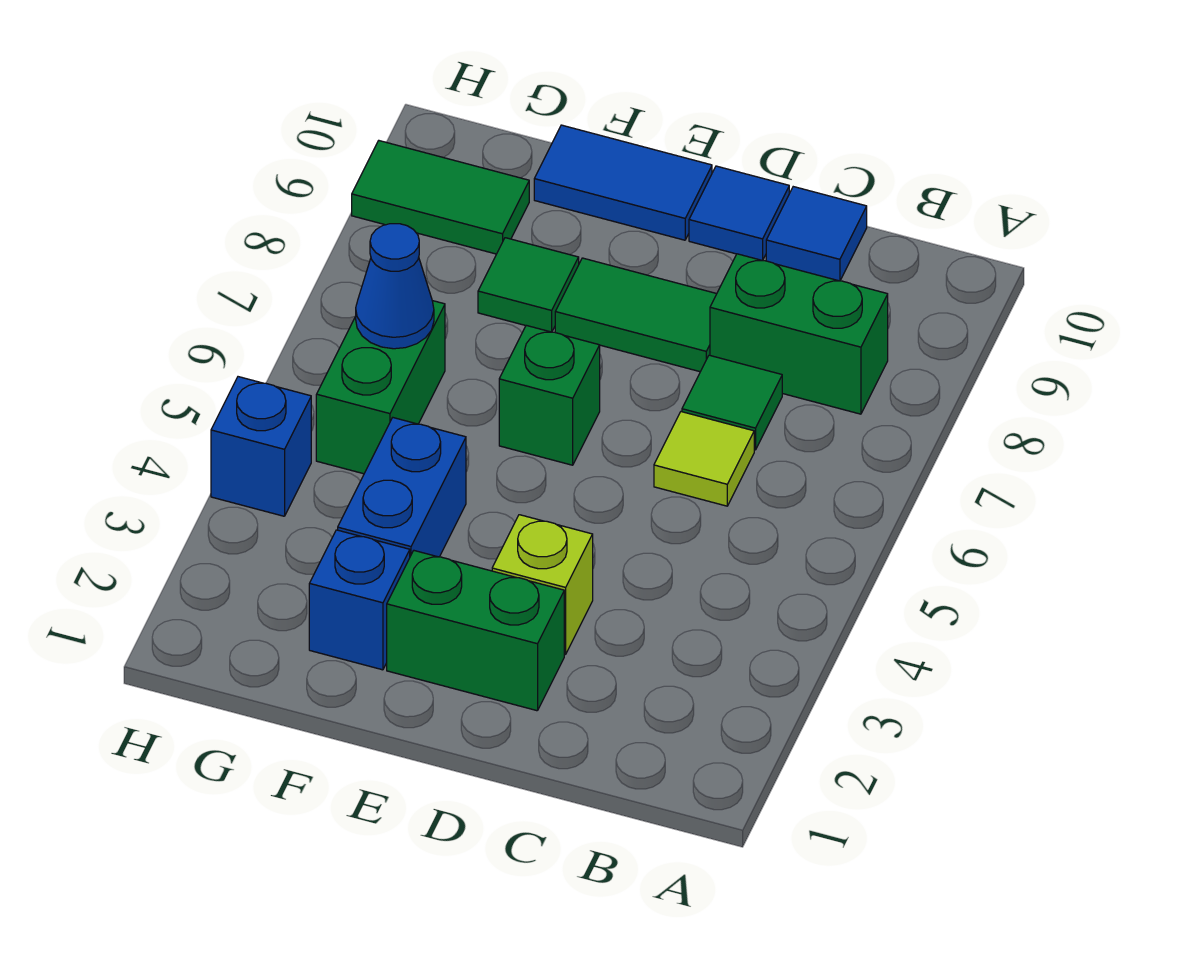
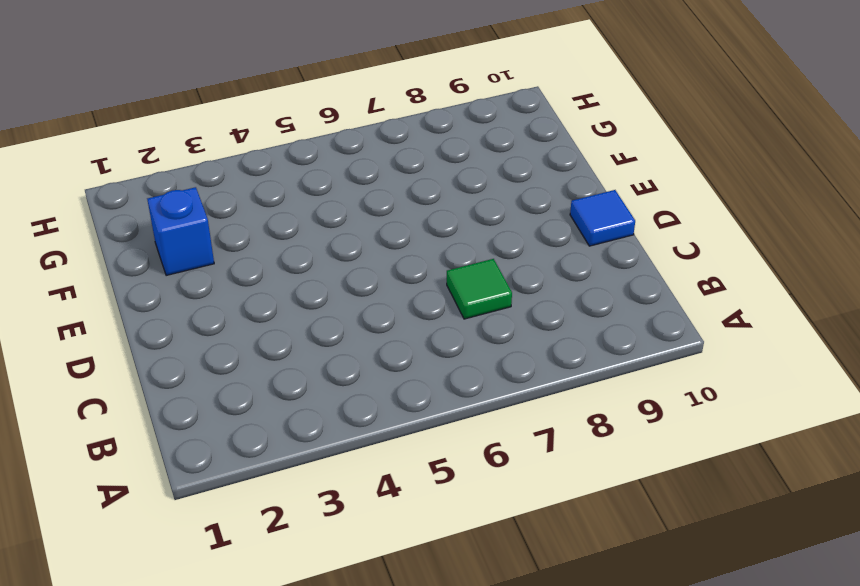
none -> green 1x2 brick [710,254,888,414]
none -> lime 1x1 tile [654,412,754,506]
none -> blue 1x1 tile [766,187,867,281]

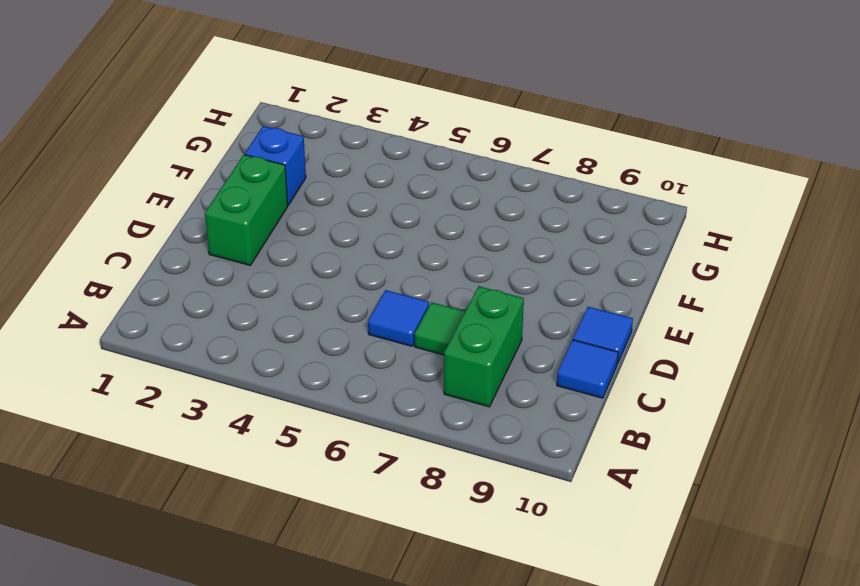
blue 1x1 tile [368,290,429,346] -> lime 1x1 tile [654,412,754,506]
none -> lime 1x1 brick [492,515,593,654]
none -> green 1x2 tile [555,258,716,372]
none -> green 1x1 brick [499,325,600,465]

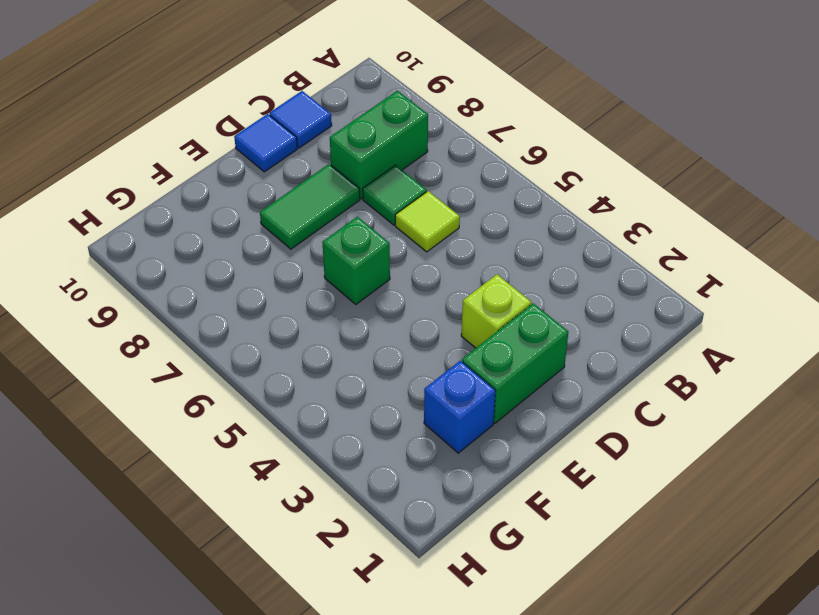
none -> blue 1x2 tile [534,125,712,240]
none -> blue 1x2 brick [338,418,466,557]
none -> green 1x1 tile [478,238,579,332]

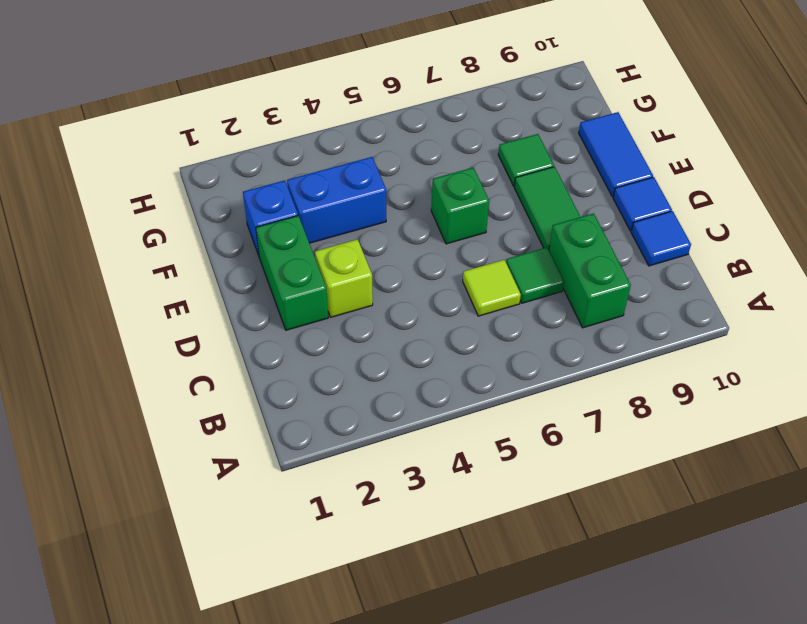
none -> green 1x2 brick [316,301,445,474]
none -> green 1x2 tile [352,141,529,254]
none -> blue 1x1 brick [211,377,311,516]

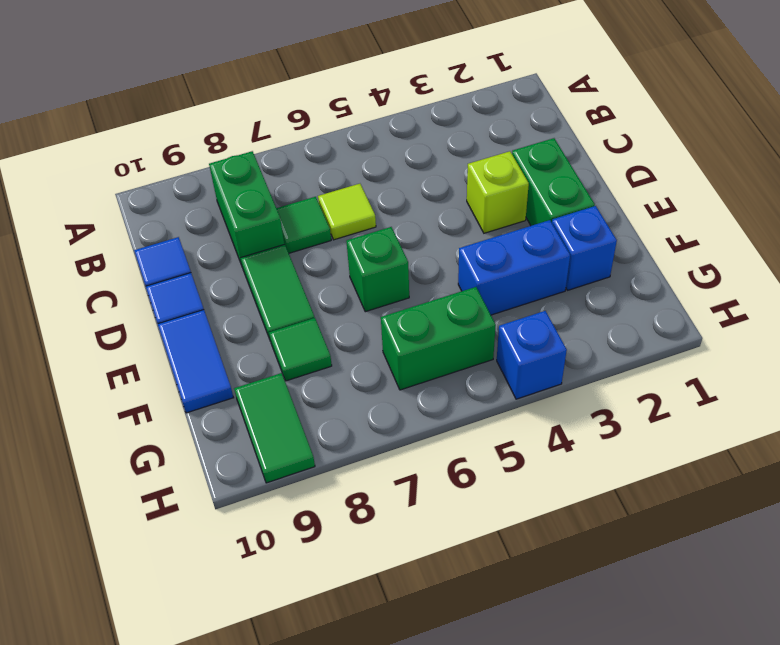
none -> blue 1x1 cone [355,224,434,349]

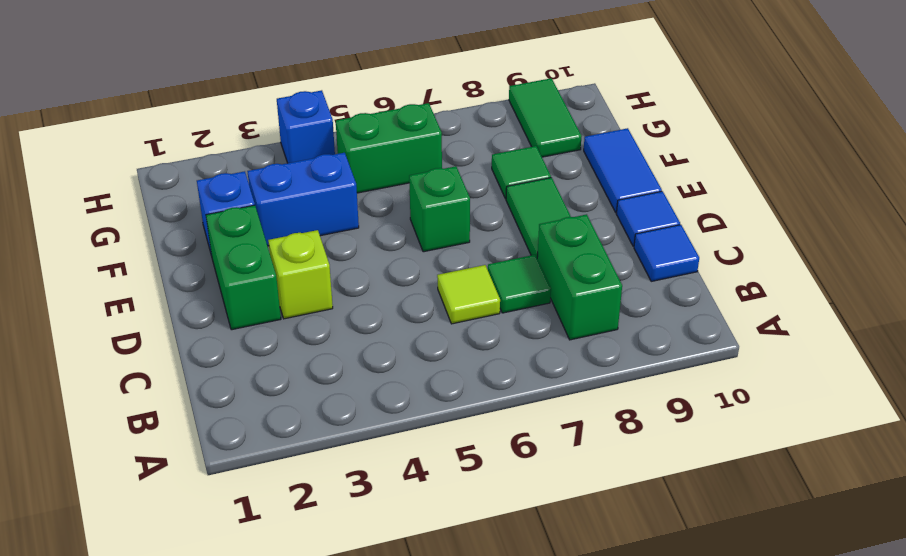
none -> blue 1x1 cone [355,224,434,349]

